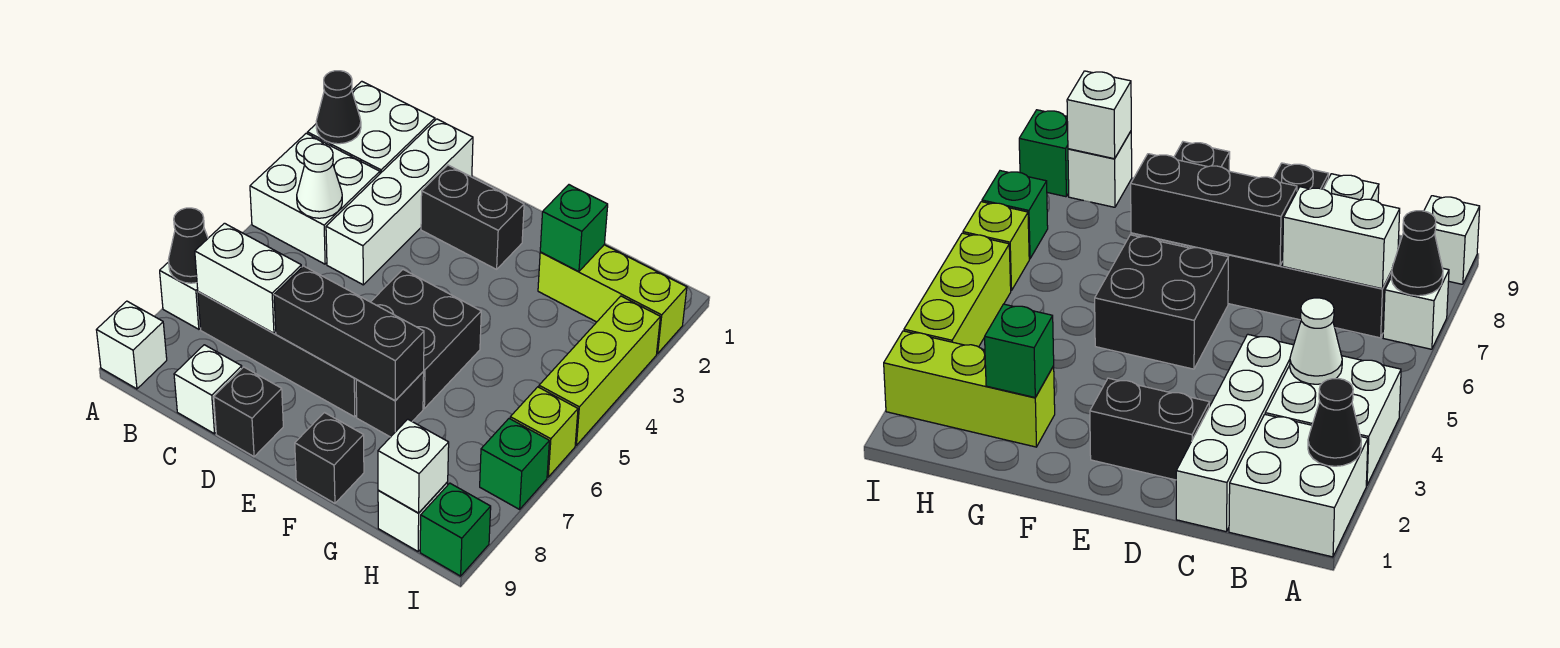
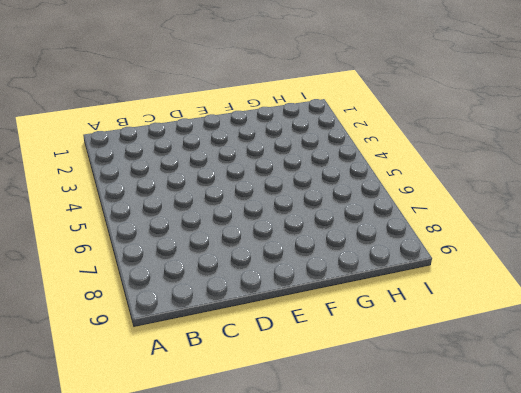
none -> white 2x2 brick [308,81,435,173]
none -> white 2x2 brick [250,133,380,264]
none -> white 1x1 brick [160,262,200,329]

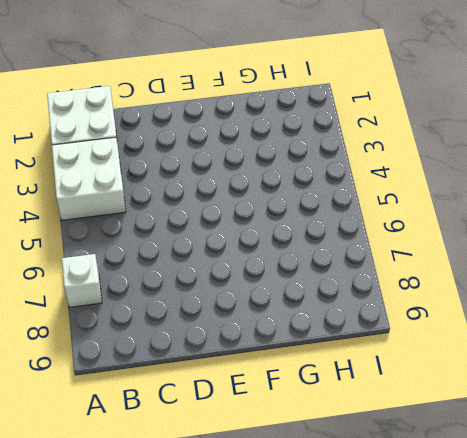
none -> white 1x1 brick [97,301,167,389]
none -> black 1x4 brick [198,292,357,417]
none -> white 1x4 brick [326,119,473,285]

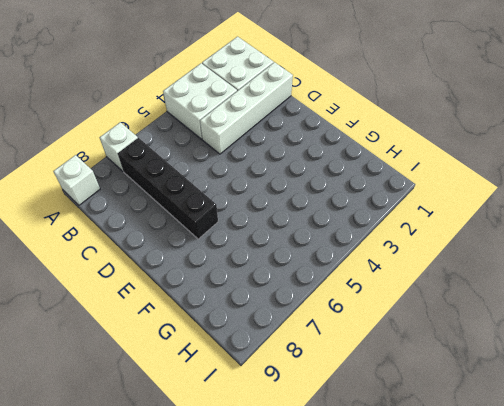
none -> white 1x1 brick [174,345,242,434]
none -> black 1x2 brick [421,165,524,269]
none -> black 1x1 brick [214,367,283,457]

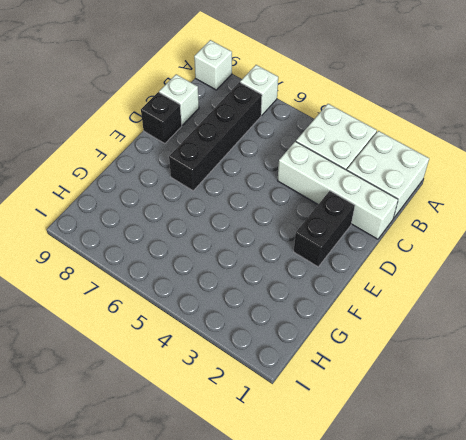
none -> black 2x2 brick [371,270,481,408]
none -> black 1x1 brick [356,372,424,437]
none -> black 1x1 brick [295,413,364,503]

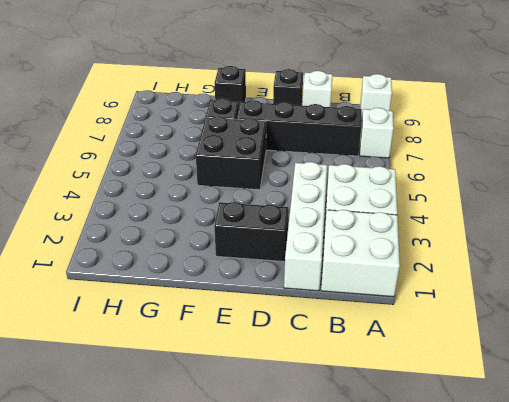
none -> lime 1x3 brick [538,245,687,354]
none -> white 1x1 brick [378,482,448,551]
none -> lime 1x3 brick [539,296,660,445]

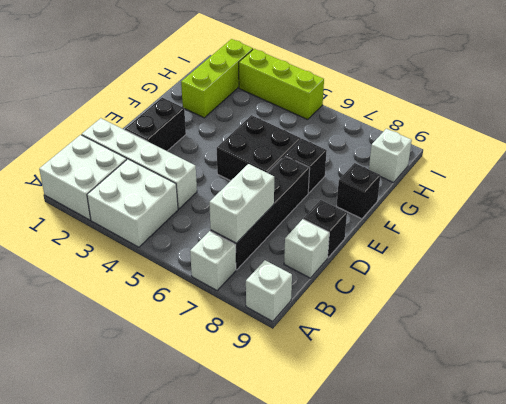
none -> lime 1x1 brick [510,387,578,477]
none -> green 1x1 brick [480,419,549,509]
none -> green 1x1 brick [420,483,491,576]

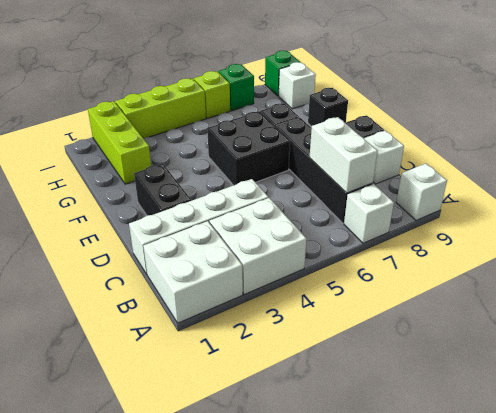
none -> black 1x1 cone [316,71,361,144]
none -> black 1x1 cone [168,208,208,283]
none -> white 1x1 cone [297,144,342,218]

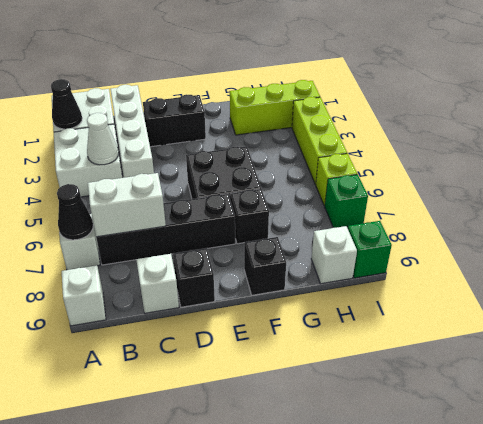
none -> black 1x3 brick [274,266,424,401]
none -> green 1x1 brick [540,185,608,272]
none -> white 1x1 brick [378,419,449,513]

